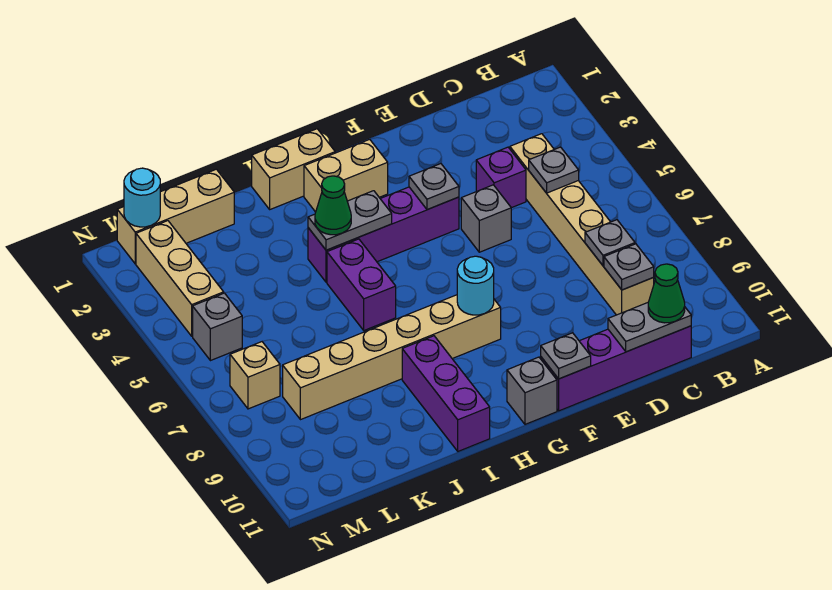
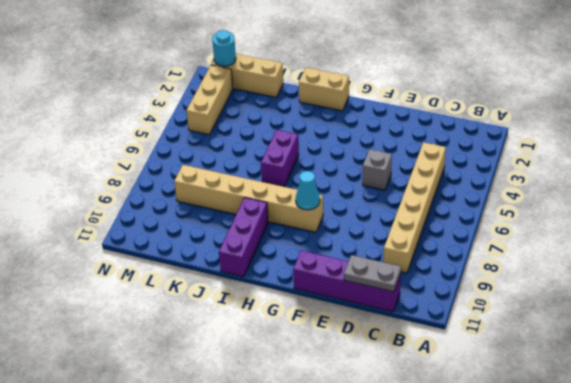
cyan 1x1 cone [296,171,320,210] -> cyan 1x1 round brick [457,256,494,315]
none -> purple 1x1 brick [476,147,526,208]
none -> purple 1x4 brick [308,187,459,282]
none -> tan 1x2 brick [304,139,388,212]

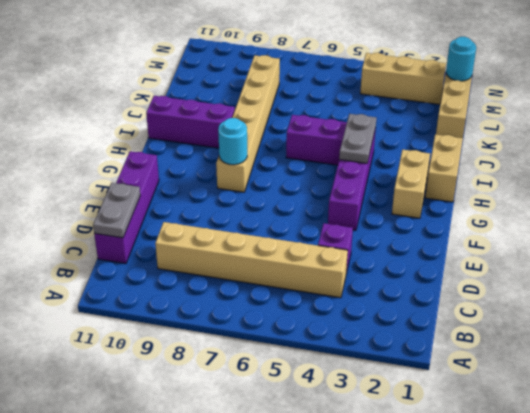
none -> grey 1x1 brick [461,185,511,252]
none -> grey 1x1 brick [507,357,557,424]
none -> grey 1x1 brick [193,293,242,361]

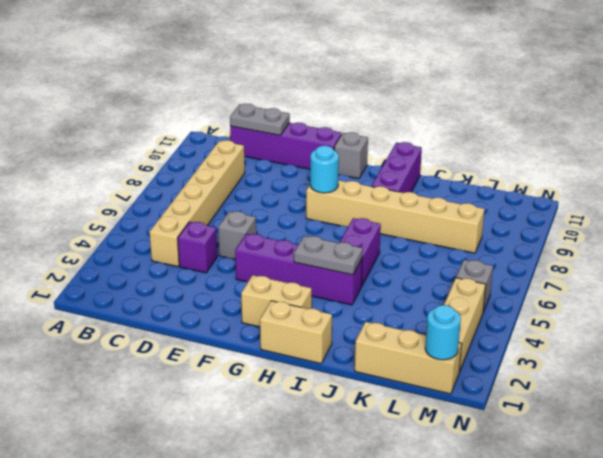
none -> tan 1x1 brick [230,342,280,409]
none -> grey 1x1 plate [529,147,579,193]
none -> grey 1x1 plate [585,220,635,266]

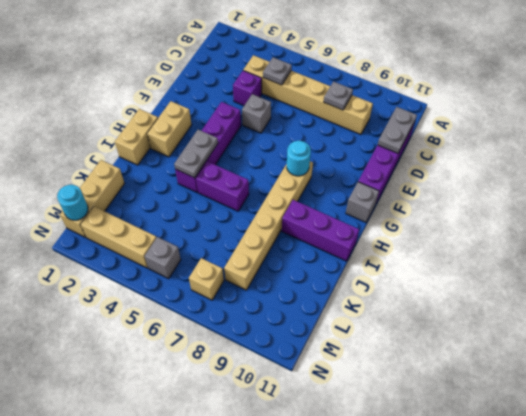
none -> grey 1x1 plate [604,244,654,290]
none -> grey 1x1 plate [409,164,459,210]
none -> grey 1x1 plate [541,333,591,379]

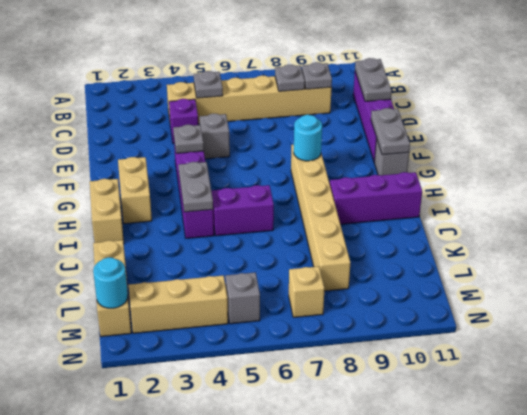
grey 1x2 plate [371,108,410,155] -> grey 1x1 plate [541,333,591,379]
none -> green 1x1 cone [648,264,685,323]
none -> green 1x1 cone [315,176,351,235]

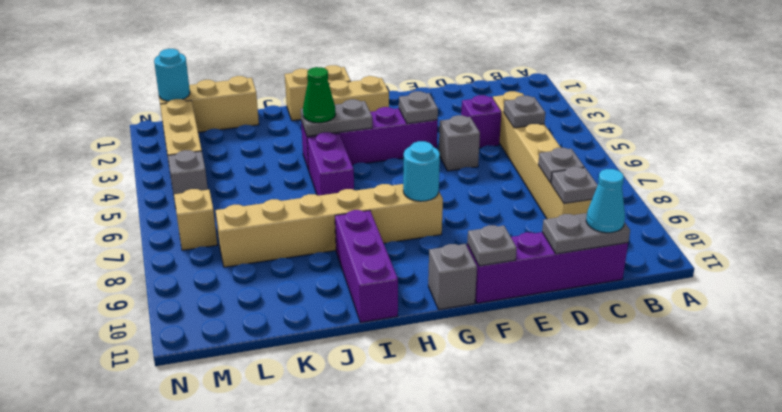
cyan 1x1 cone [586,169,625,233] -> green 1x1 cone [648,264,685,323]

